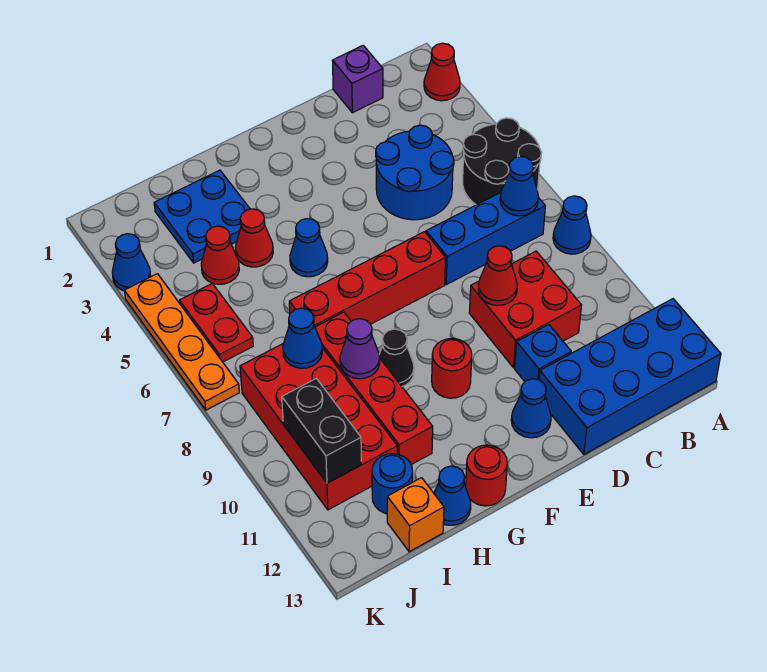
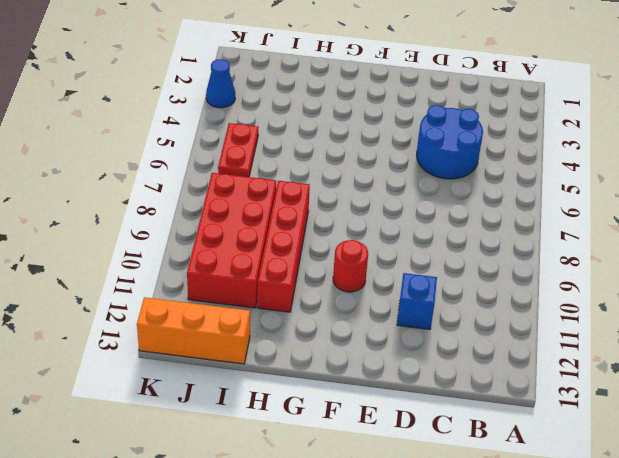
orange 1x3 brick [137,297,250,364] -> orange 1x1 brick [387,478,444,552]
none -> red 1x1 cone [424,43,460,101]
none -> black 2x2 round brick [463,118,542,205]
none -> blue 1x1 cone [553,196,591,254]
none -> blue 2x4 brick [539,299,721,454]

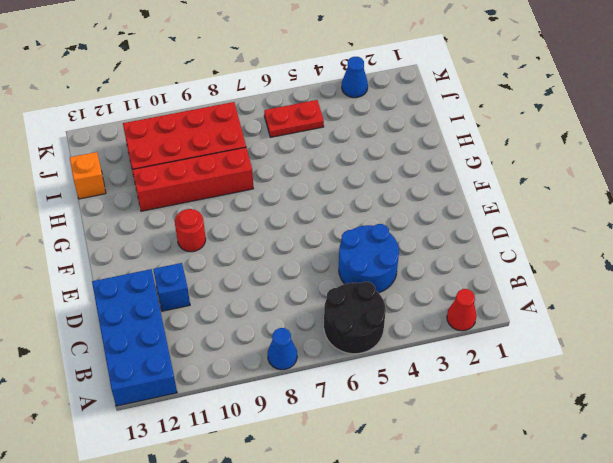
none -> blue 1x3 brick [426,193,545,285]
none -> purple 1x1 brick [332,45,383,113]
none -> red 2x2 brick [469,251,581,368]
none -> red 1x4 brick [289,232,446,327]

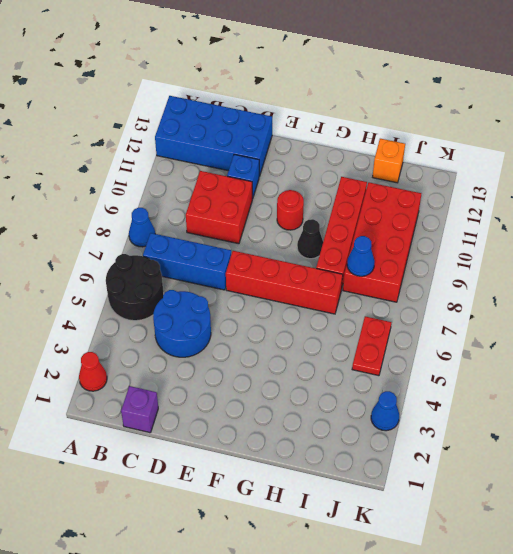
none -> blue 1x1 cone [511,379,551,438]
none -> blue 1x1 cone [290,219,328,277]
none -> red 1x1 round brick [466,445,507,506]
none -> blue 2x2 plate [154,170,250,263]

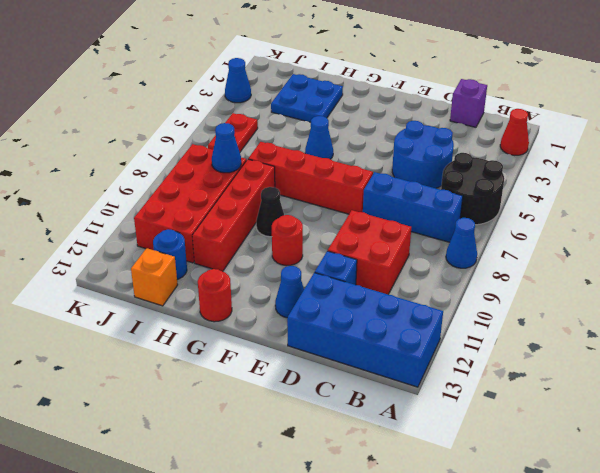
none -> red 1x1 cone [235,209,273,267]
none -> blue 1x1 cone [434,466,471,525]
none -> red 1x1 cone [201,226,239,284]
none -> orange 1x4 plate [124,274,239,410]

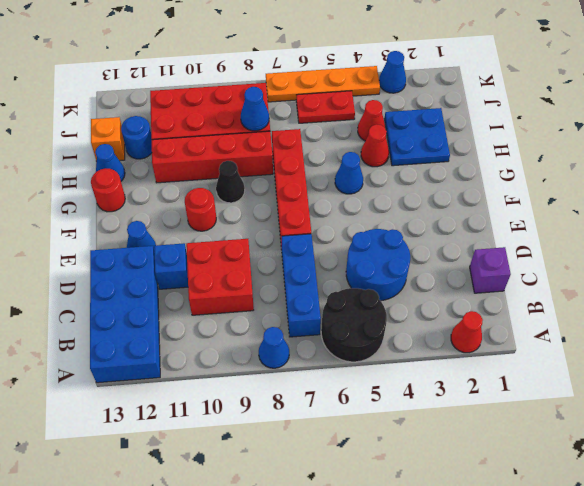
none -> blue 1x1 cone [500,156,538,216]
none -> red 1x1 cone [478,246,517,306]
none -> purple 1x1 cone [340,319,380,379]
none -> black 1x2 brick [282,378,361,483]

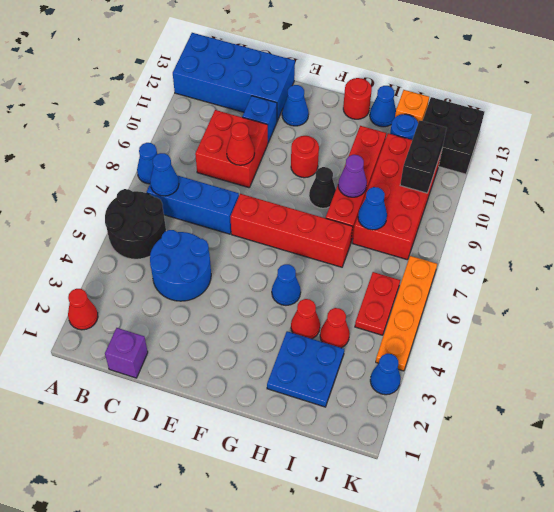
black 2x2 brick [423,97,484,174] -> none

